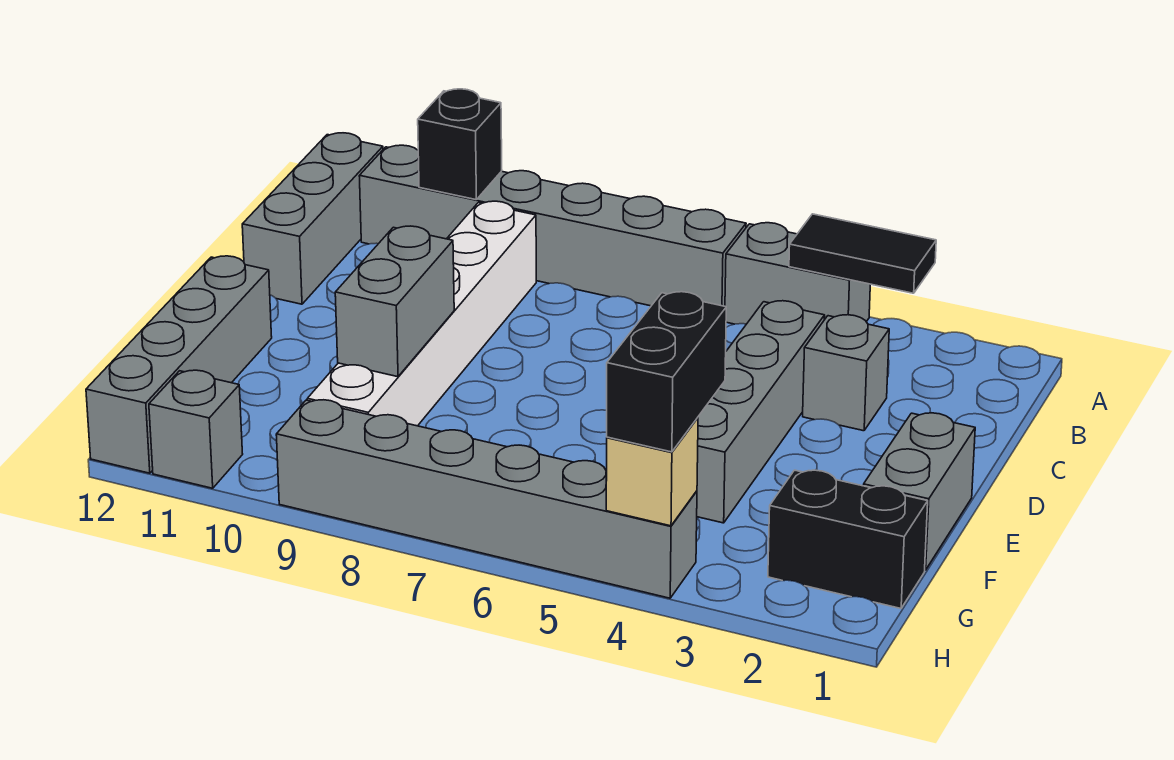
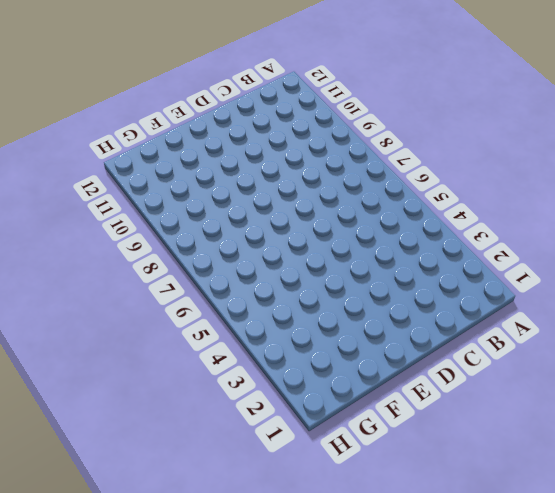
none -> grey 1x2 brick [725,223,870,324]
none -> grey 1x6 brick [359,145,746,306]
none -> grey 1x3 brick [242,133,383,304]

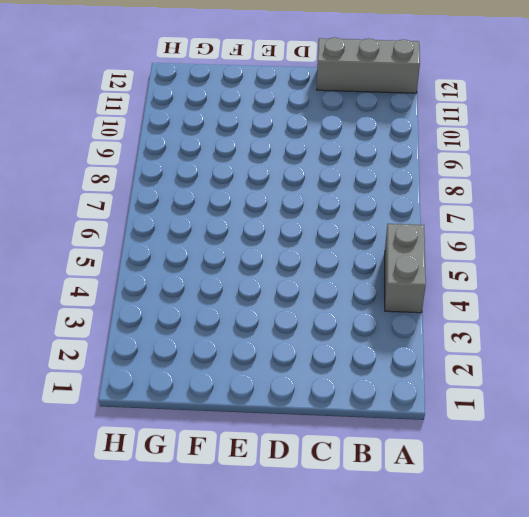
none -> grey 1x6 brick [359,145,746,306]
none -> white 1x6 brick [307,201,536,426]
none -> grey 1x1 brick [803,315,889,431]

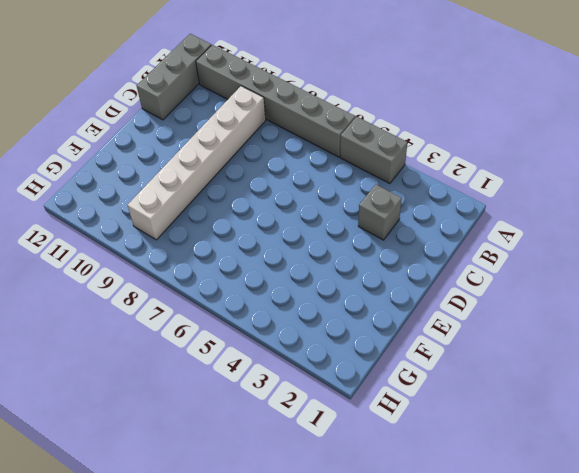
none -> grey 1x4 brick [697,301,825,523]
none -> grey 1x2 brick [863,413,975,570]
none -> grey 1x4 brick [86,256,272,473]

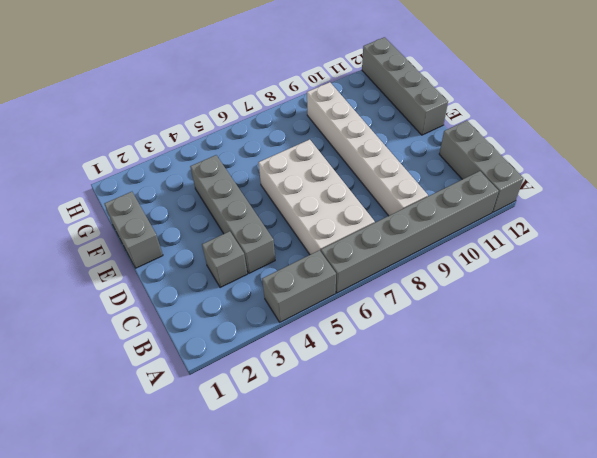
white 2x4 brick [258,139,375,255] -> none
none -> black 1x2 brick [768,470,928,608]
none -> grey 1x6 brick [276,400,697,598]
none -> grey 1x1 brick [149,370,243,488]

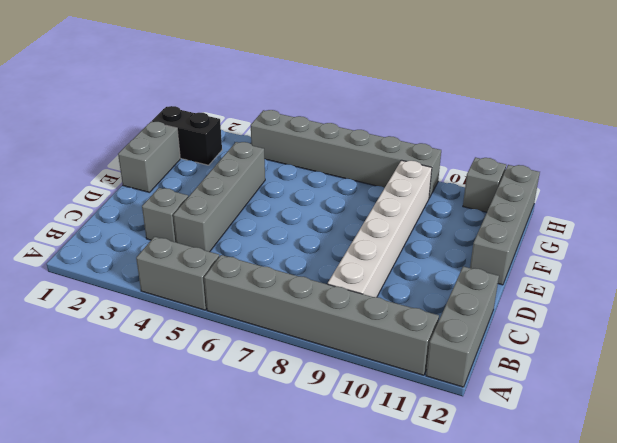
none -> black 1x2 tile [789,214,936,293]
none -> black 1x1 brick [418,89,502,200]
none -> grey 1x2 brick [335,226,454,377]

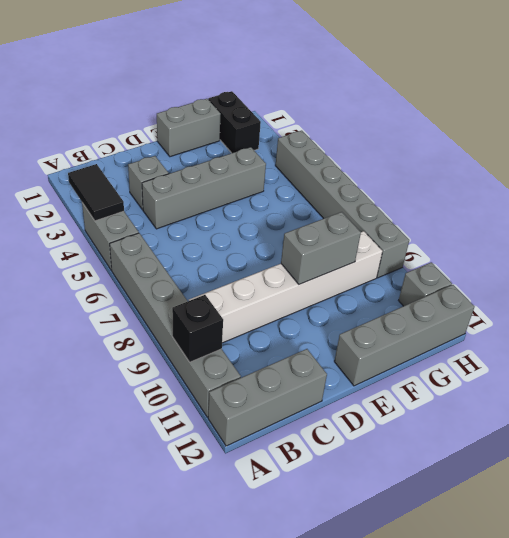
none -> tan 1x1 brick [606,418,698,526]
none -> black 1x2 brick [607,292,726,452]

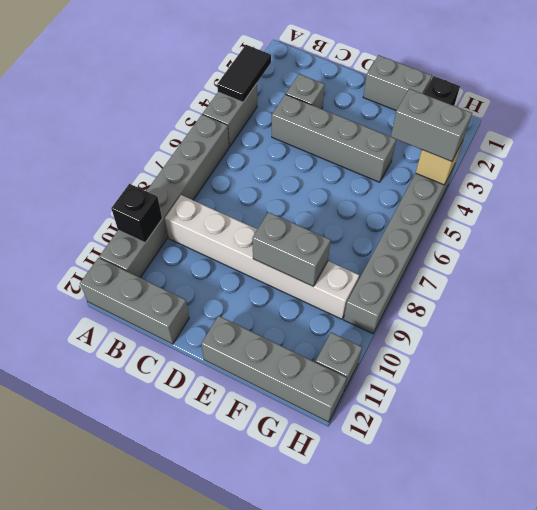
grey 1x2 brick [391,89,472,162] -> black 1x2 brick [607,292,726,452]

